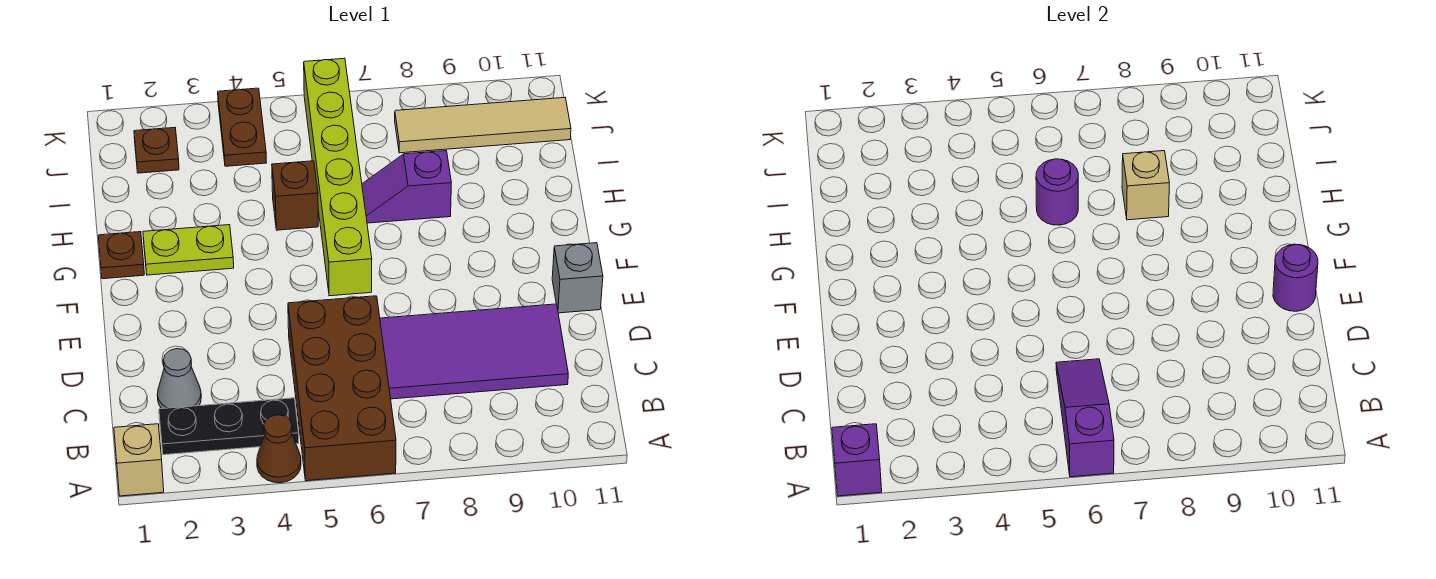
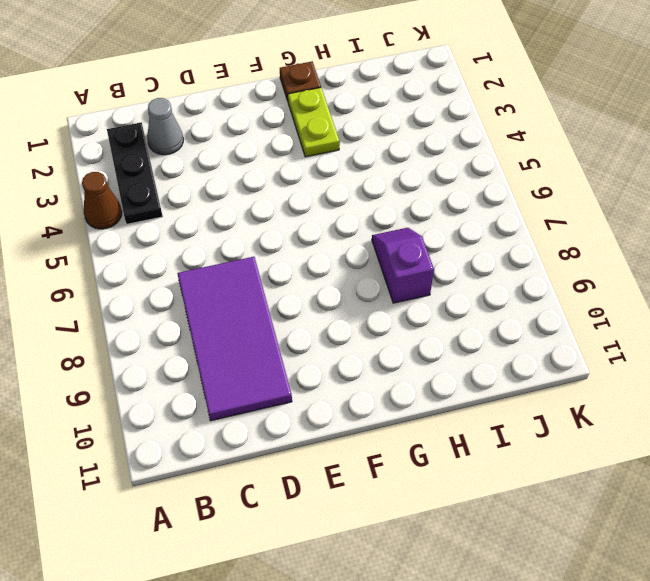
none -> tan 1x1 brick [114,424,164,496]
none -> brown 2x4 brick [288,296,396,481]
none -> grey 1x1 brick [552,243,603,313]

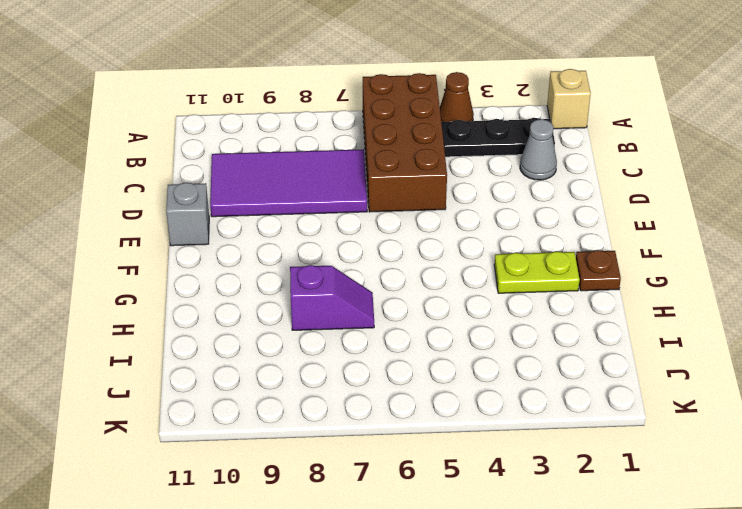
none -> lime 1x6 brick [304,58,372,296]
none -> brown 1x1 brick [272,161,318,230]
none -> brown 1x1 plate [134,128,179,173]

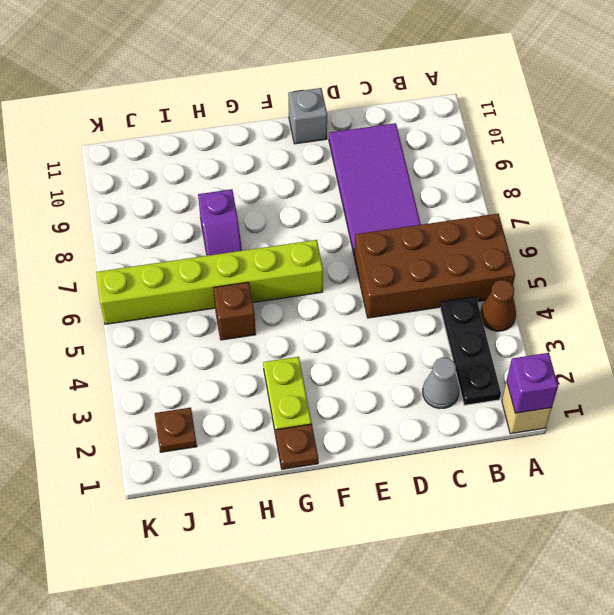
none -> brown 1x2 plate [218,88,266,166]
none -> tan 1x4 tile [395,98,571,153]
none -> purple 1x3 slope [1056,359,1114,477]

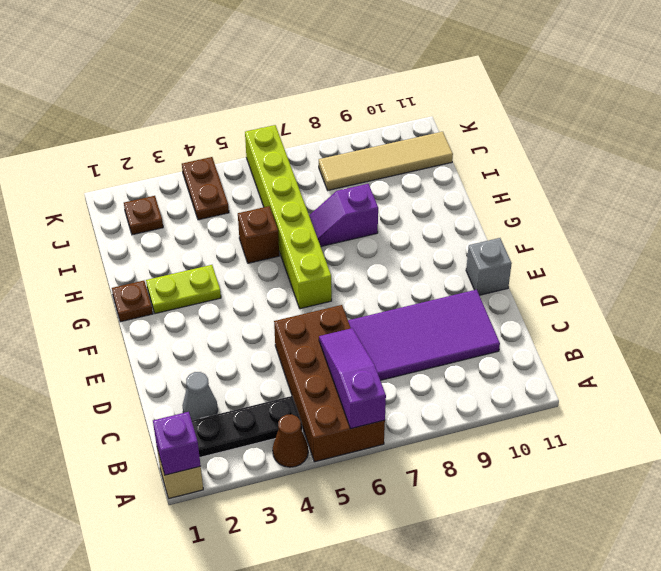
none -> purple 1x1 round brick [1273,244,1318,311]
none -> purple 1x1 round brick [1036,159,1078,225]
none -> tan 1x1 brick [1122,151,1169,220]

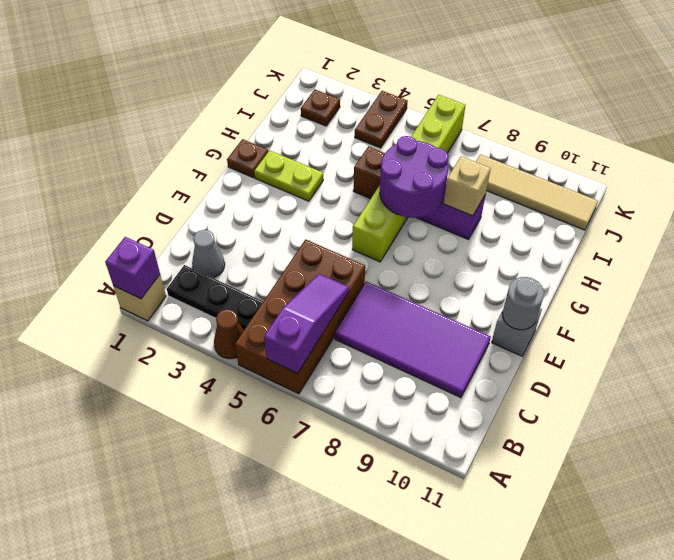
grey 1x1 round brick [502,277,544,330] -> purple 1x1 round brick [1273,244,1318,311]
purple 2x2 round brick [380,136,448,218] -> purple 1x1 round brick [1036,159,1078,225]

